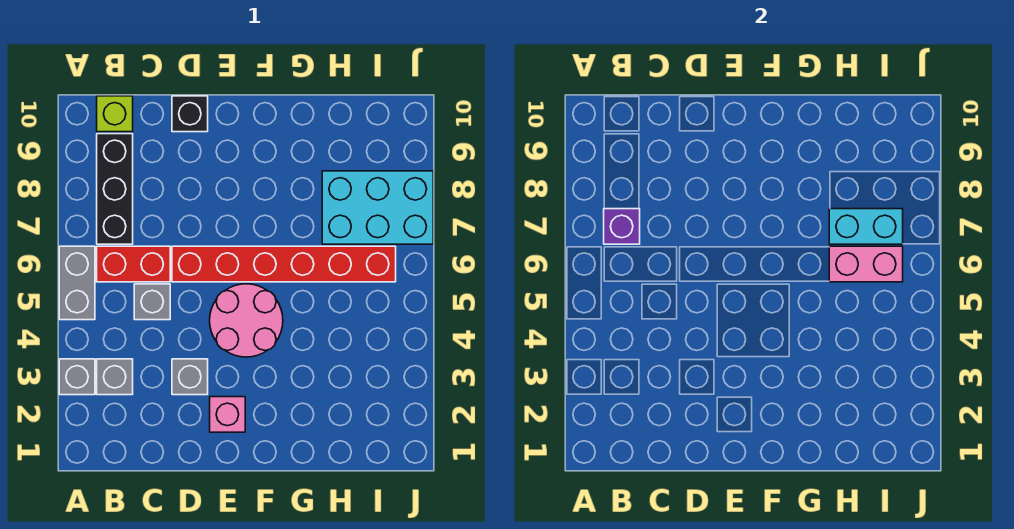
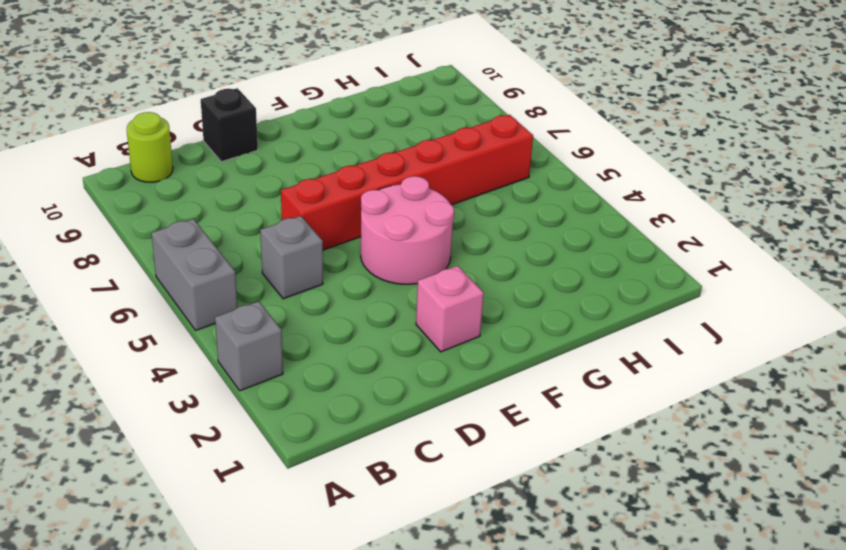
lime 1x1 round brick [127,112,173,182] -> lime 1x1 brick [97,96,133,132]
none -> grey 1x1 brick [97,359,133,395]
none -> red 1x2 brick [97,246,170,282]
none -> black 1x3 brick [97,134,133,244]

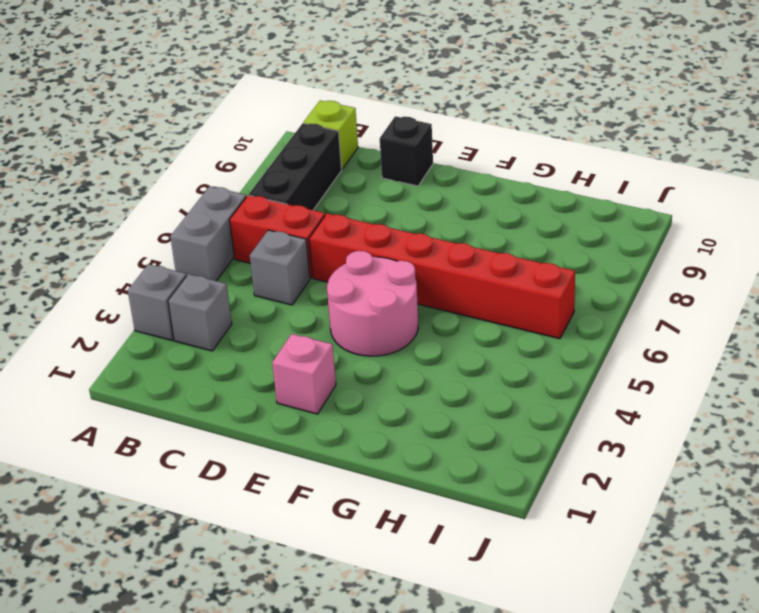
none -> grey 1x1 brick [172,359,208,395]
none -> cyan 2x3 brick [322,171,433,244]
none -> purple 1x1 brick [604,209,640,244]

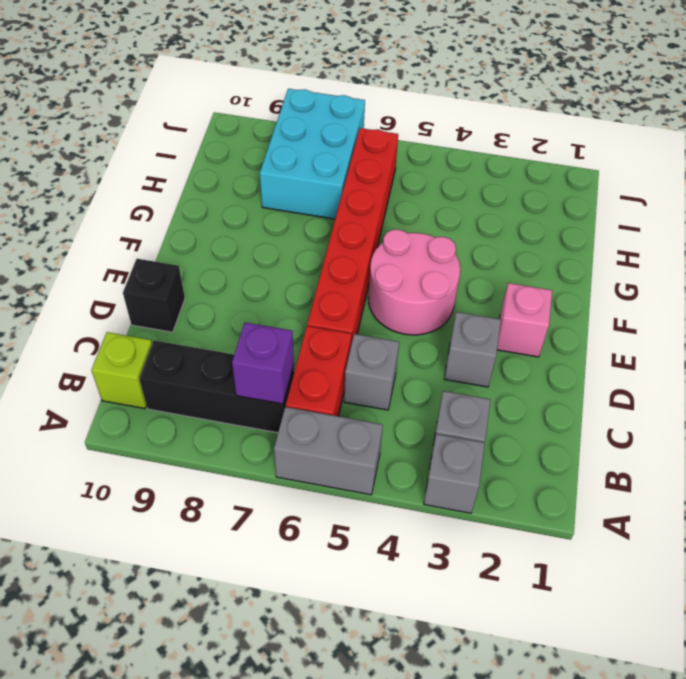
none -> pink 1x2 brick [829,246,903,282]
none -> cyan 1x2 brick [829,209,903,244]

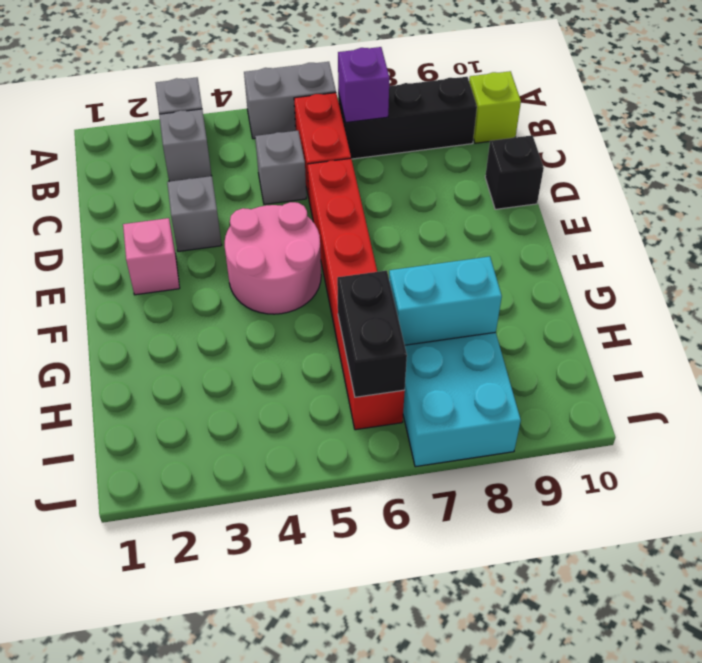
black 1x2 brick [337,271,407,397] -> pink 1x2 brick [829,246,903,282]
cyan 1x2 brick [389,257,502,345] -> cyan 1x2 brick turned to [829,209,903,244]

